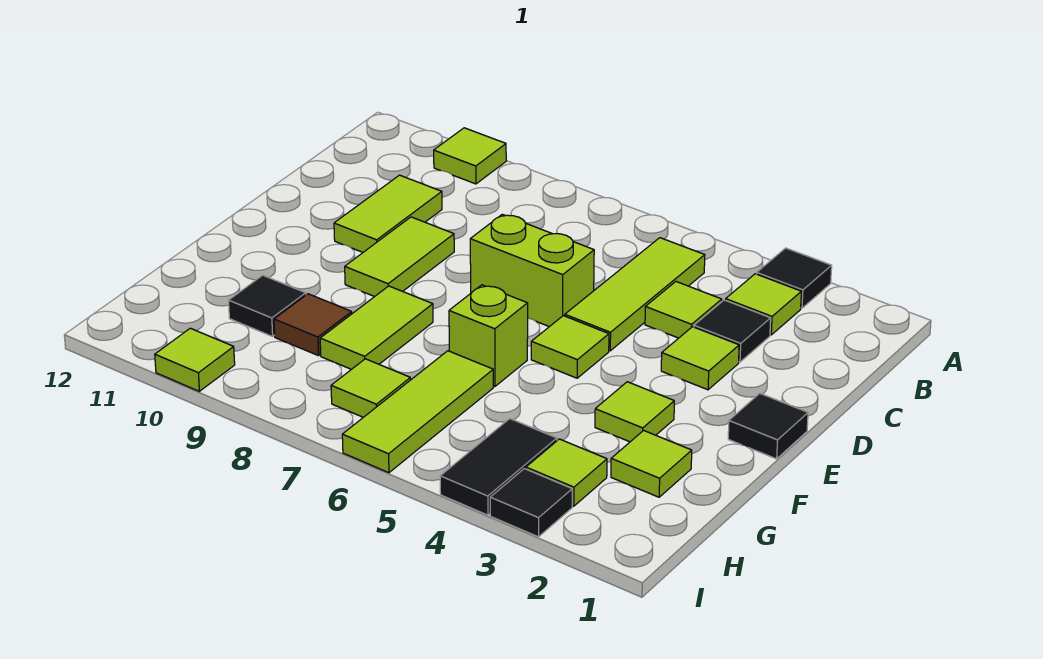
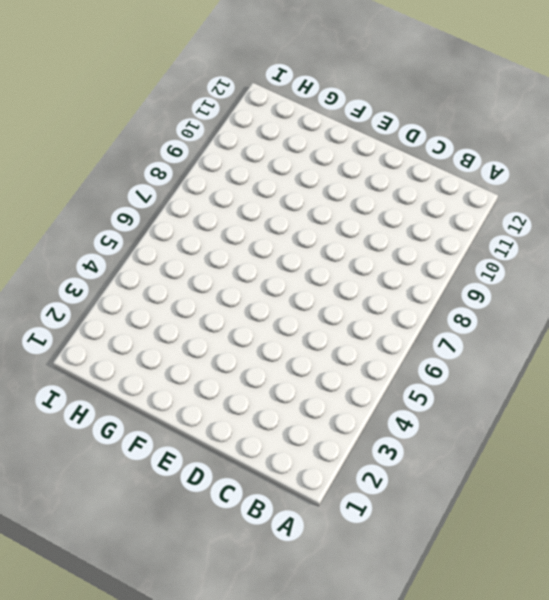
none -> black 1x1 tile [757,248,832,308]
none -> lime 1x1 tile [434,128,506,184]
none -> lime 1x1 tile [726,274,801,335]

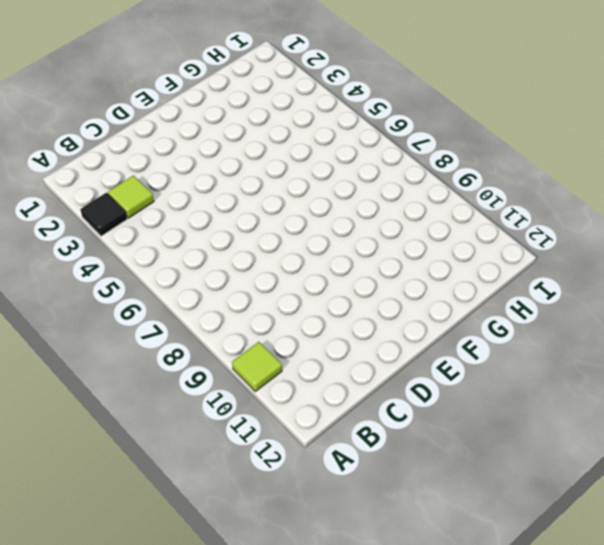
none -> lime 1x3 tile [565,238,705,351]
none -> black 1x1 tile [694,300,771,362]
none -> lime 1x1 tile [645,282,722,338]

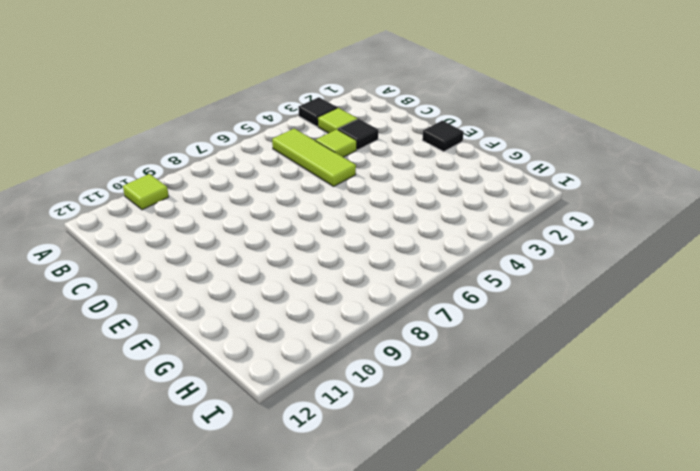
none -> lime 1x2 tile [334,175,442,252]
none -> lime 1x1 tile [661,327,739,390]
none -> lime 1x2 brick [470,214,594,327]

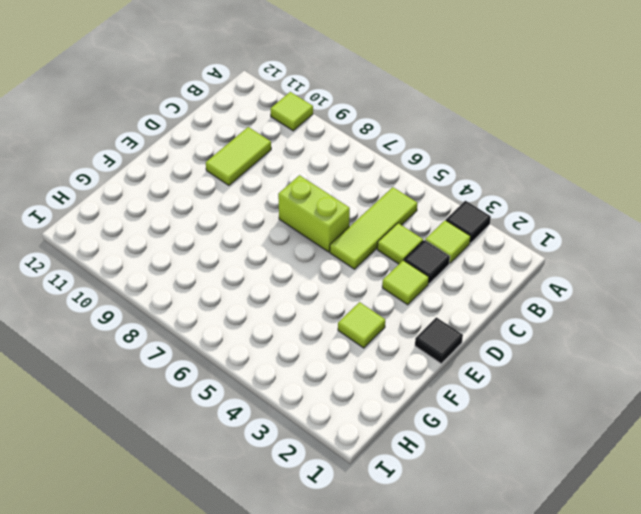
none -> lime 1x2 tile [345,217,454,297]
none -> lime 1x1 tile [531,316,609,378]
none -> lime 1x1 brick [449,285,528,386]

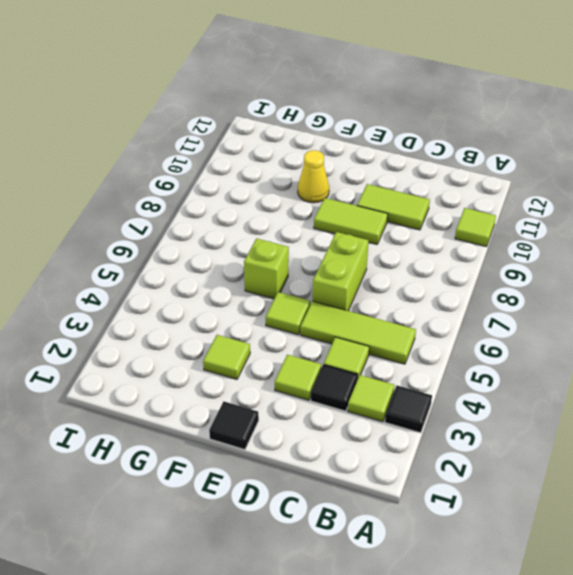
yellow 1x1 cone [298,150,329,203] -> none
none -> lime 1x2 tile [320,286,433,369]
none -> lime 1x1 tile [611,431,692,497]
none -> lime 1x3 tile [342,351,493,473]

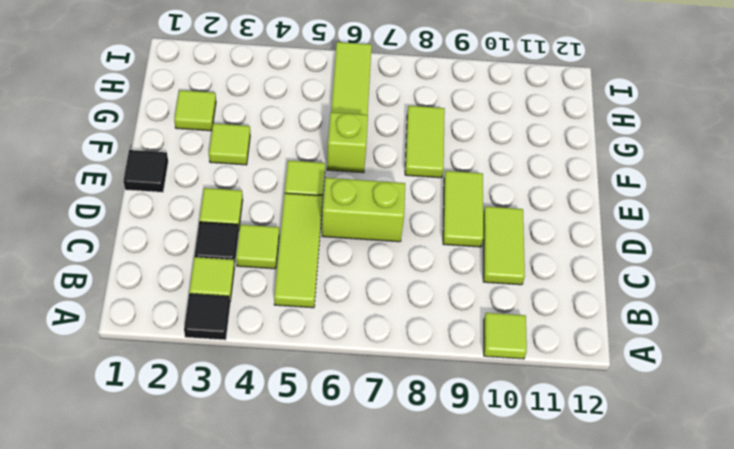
none -> brown 1x1 tile [274,294,352,356]
none -> black 1x1 tile [229,275,306,336]
none -> lime 1x1 tile [526,439,607,506]

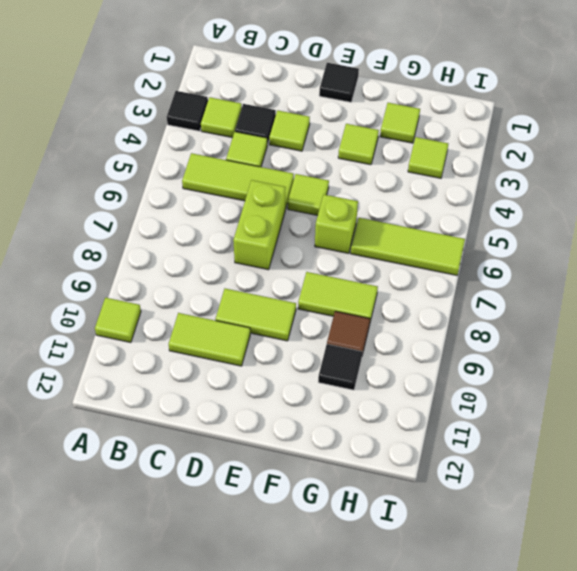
none -> black 1x2 tile [440,419,557,515]
none -> lime 1x1 tile [331,359,411,417]
none -> black 1x1 tile [490,469,572,537]

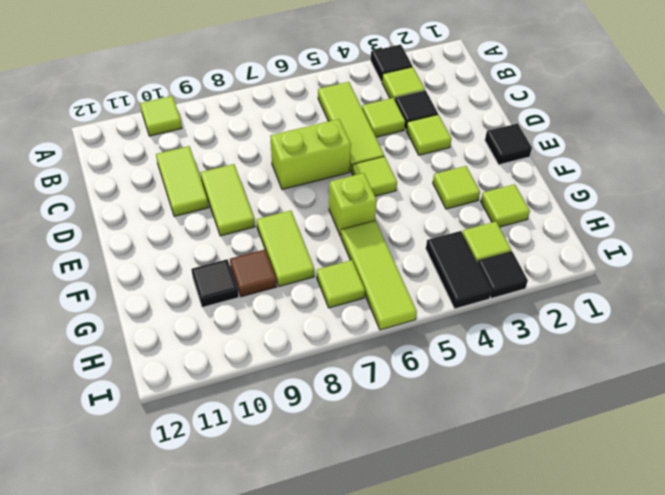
none -> lime 1x1 tile [155,328,235,391]

